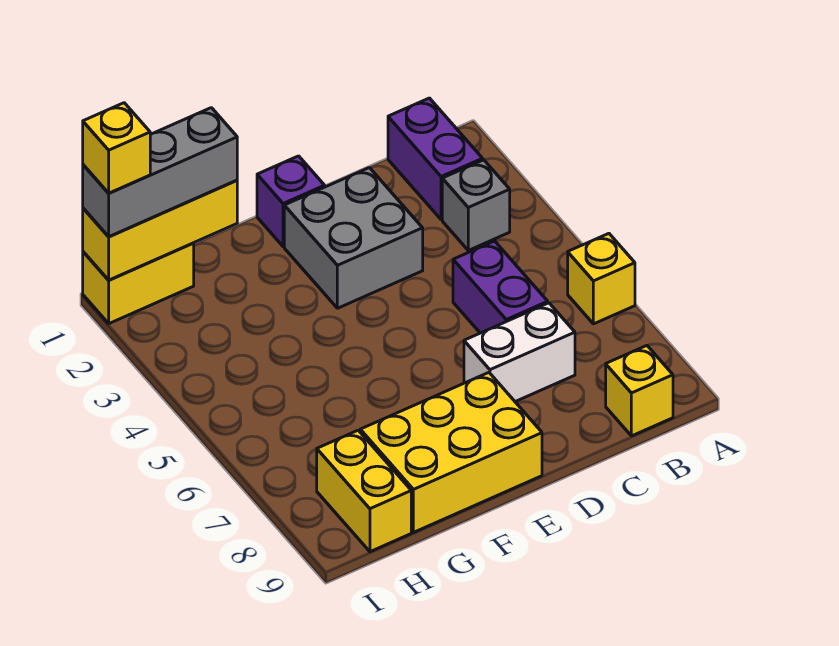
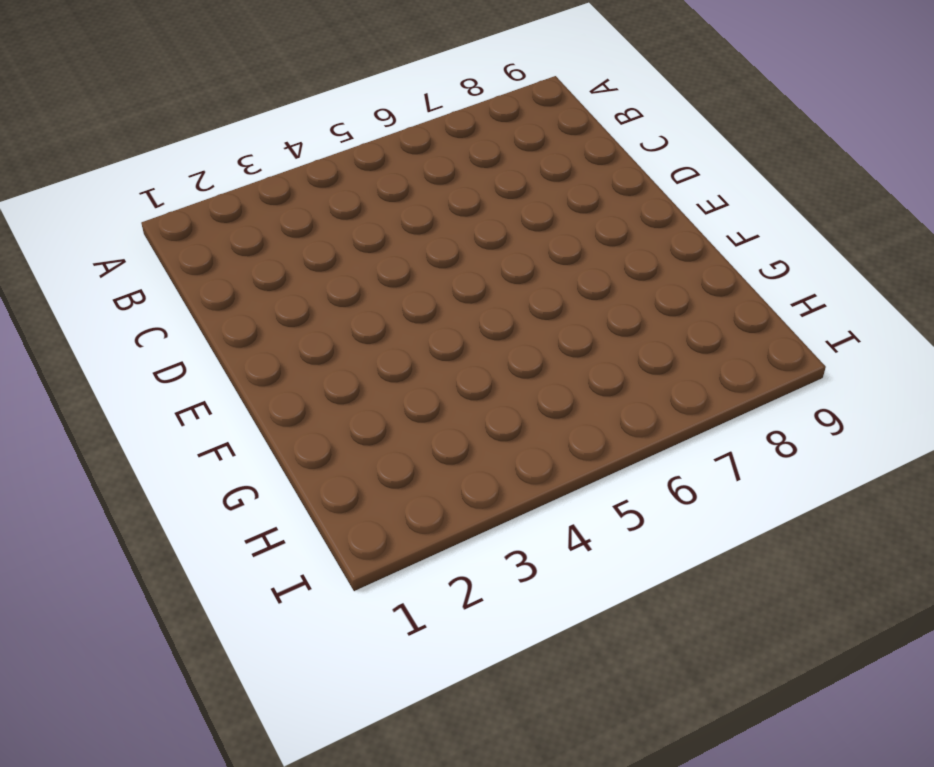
none -> yellow 1x1 brick [568,234,635,324]
none -> purple 1x2 brick [388,98,483,220]
none -> grey 1x1 brick [442,160,510,250]

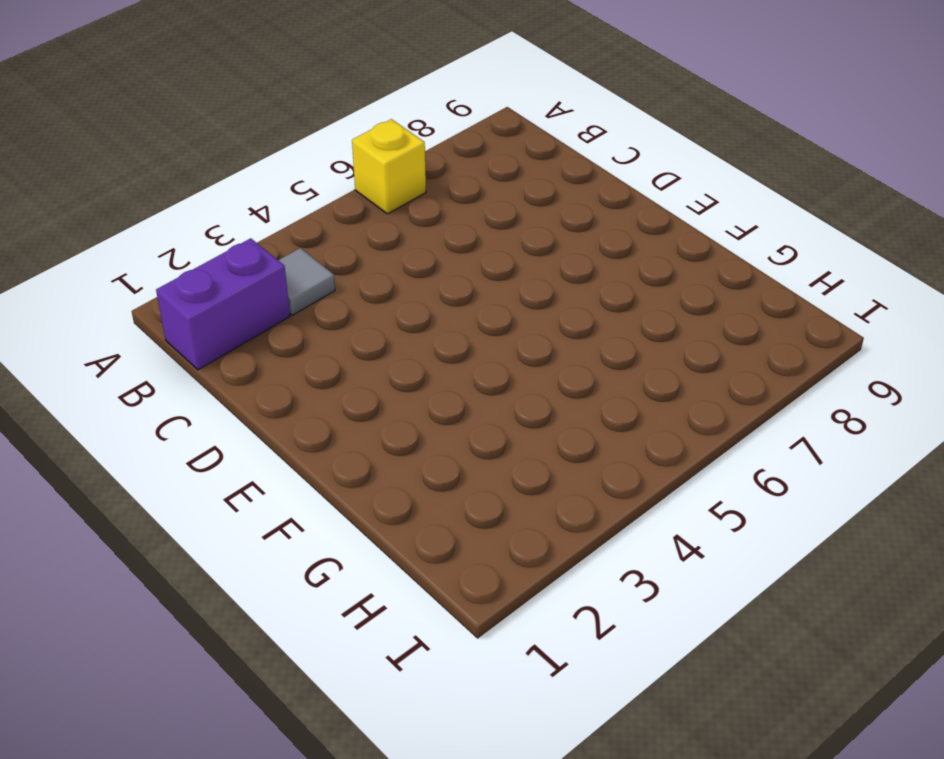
grey 1x1 tile [278,248,335,315] -> grey 1x1 brick [442,160,510,250]
none -> yellow 1x1 brick [606,346,673,436]
none -> purple 1x2 brick [453,241,548,333]
none -> white 1x2 brick [464,303,575,402]

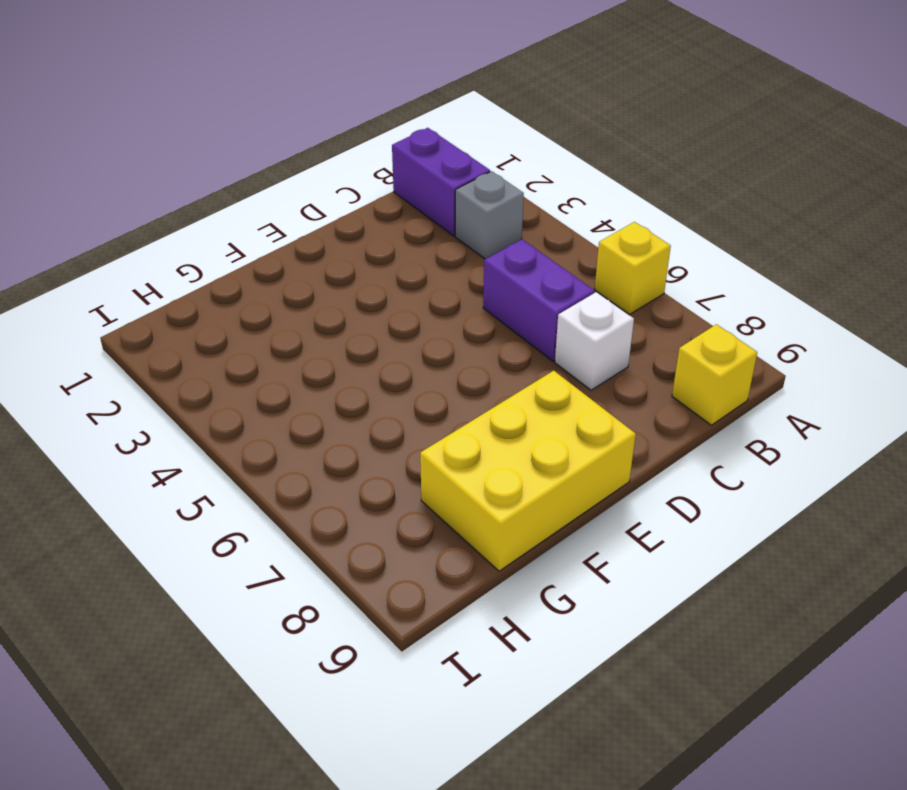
white 1x1 brick [555,292,634,390] -> white 1x2 brick [464,303,575,402]
none -> grey 2x2 brick [284,168,423,308]
none -> purple 1x1 brick [257,156,325,246]
none -> yellow 1x2 brick [83,243,194,323]

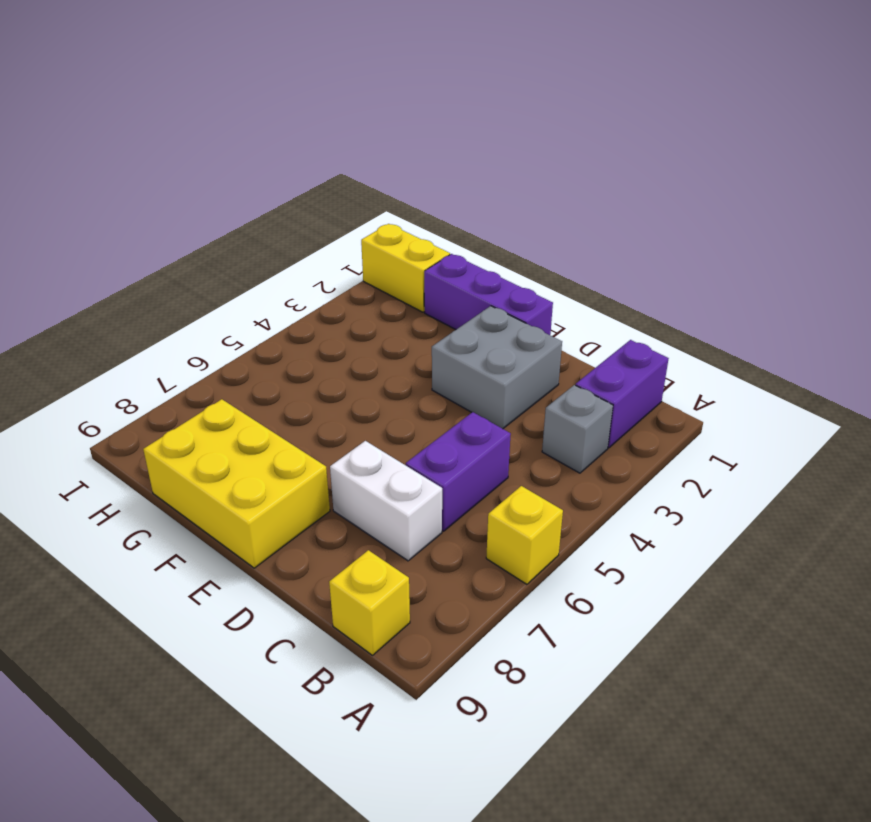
purple 1x3 brick [424,254,553,335] -> purple 1x1 brick [257,156,325,246]
none -> yellow 1x2 brick [317,430,411,552]
none -> yellow 1x3 brick [83,180,237,280]
none -> grey 1x3 brick [83,108,237,237]

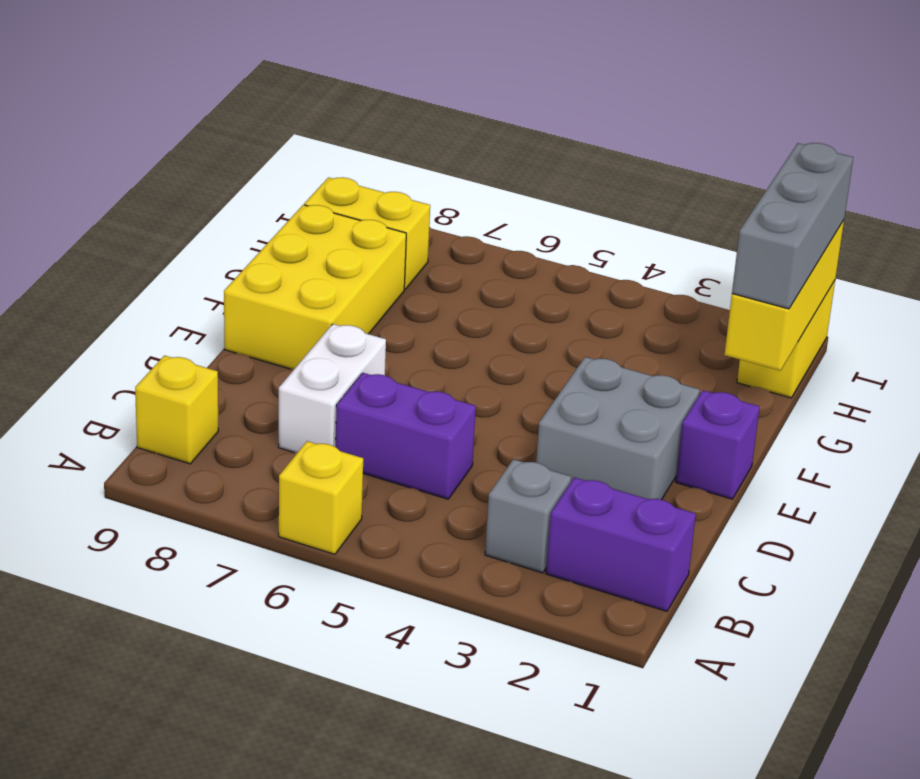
none -> yellow 1x1 brick [83,103,150,193]

